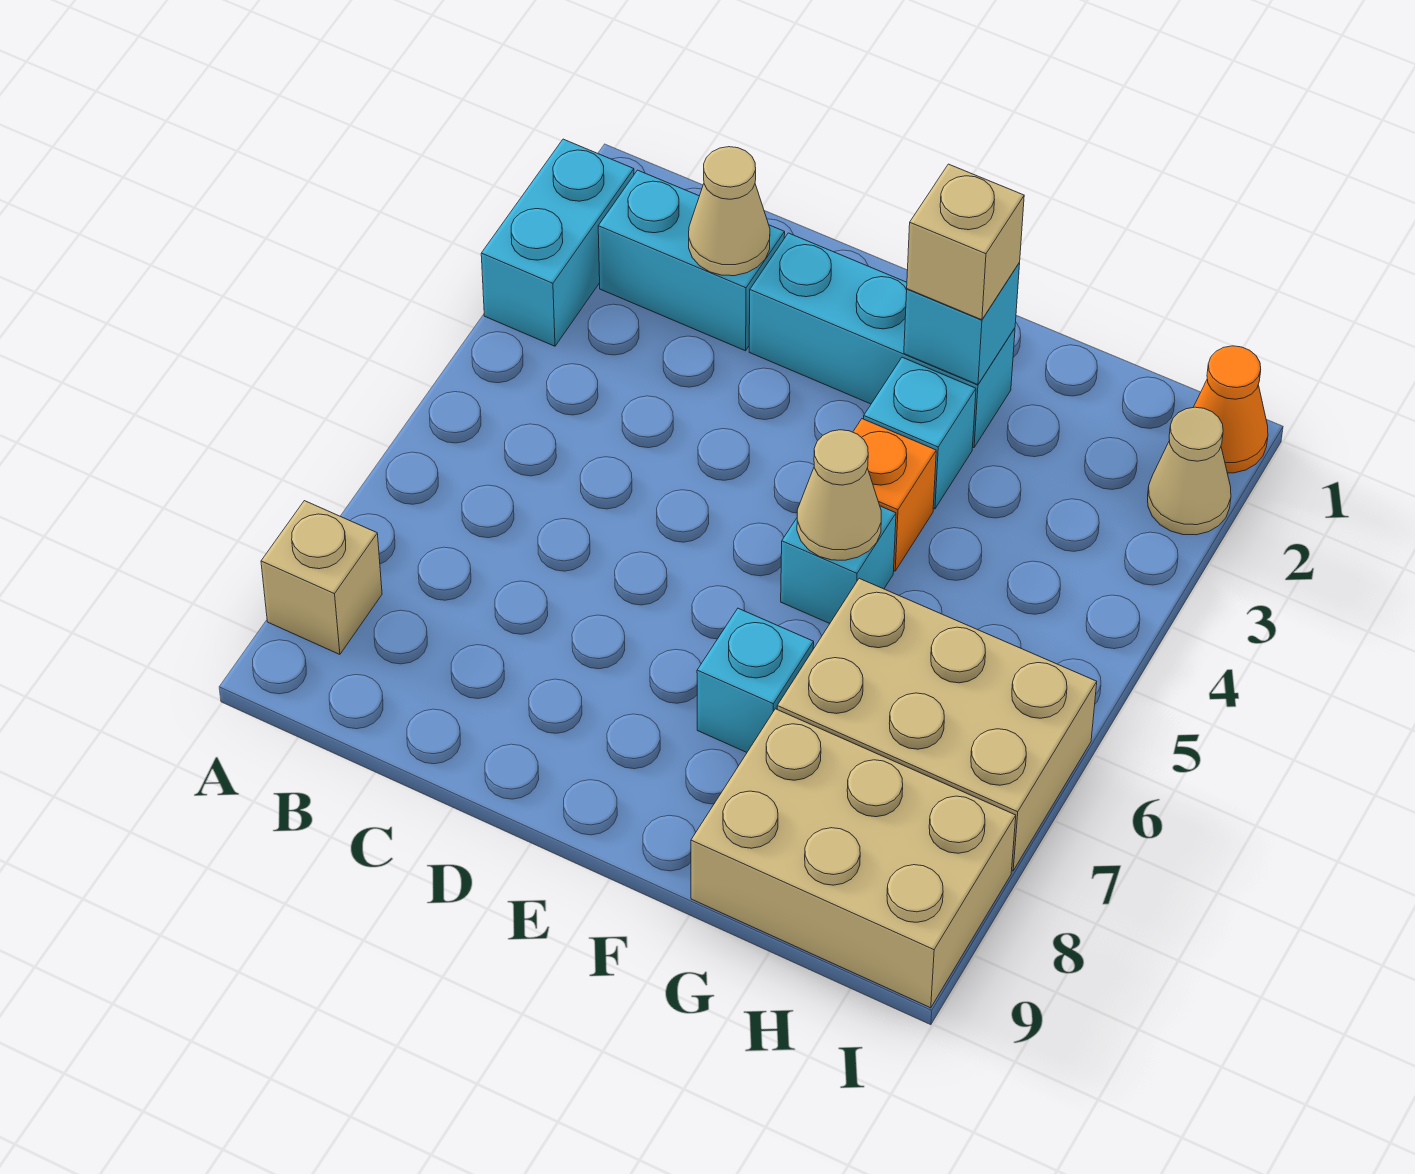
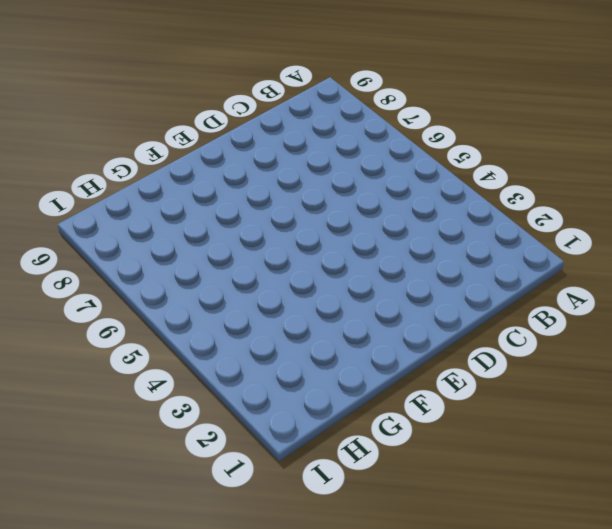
none -> cyan 1x2 brick [481,139,634,346]
none -> tan 1x1 brick [261,501,382,654]
none -> cyan 1x2 brick [598,170,785,351]

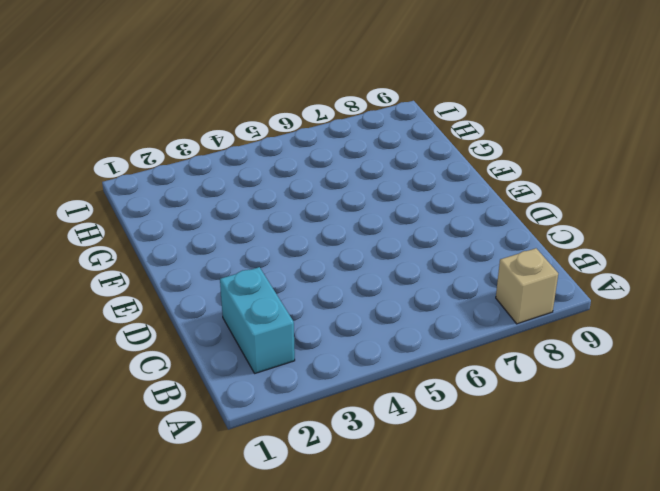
none -> cyan 1x2 brick [481,139,634,346]
none -> cyan 1x3 brick [749,233,1015,448]
none -> cyan 1x1 brick [864,357,976,509]

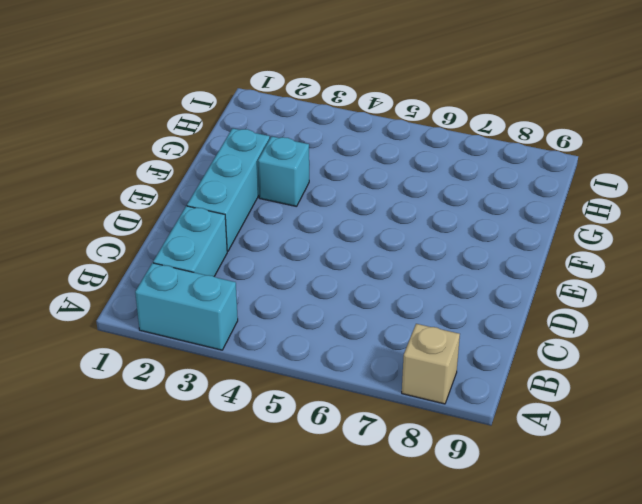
none -> orange 1x1 brick [853,419,936,571]
none -> cyan 1x1 brick [781,506,896,623]
none -> cyan 1x1 brick [697,608,814,752]

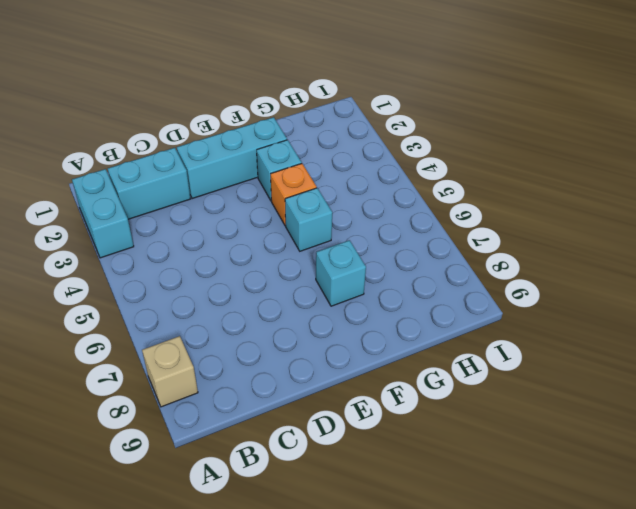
none -> tan 2x3 brick [777,578,1097,871]
none -> tan 2x3 brick [691,709,1016,1008]
none -> orange 1x1 cone [1194,346,1268,473]

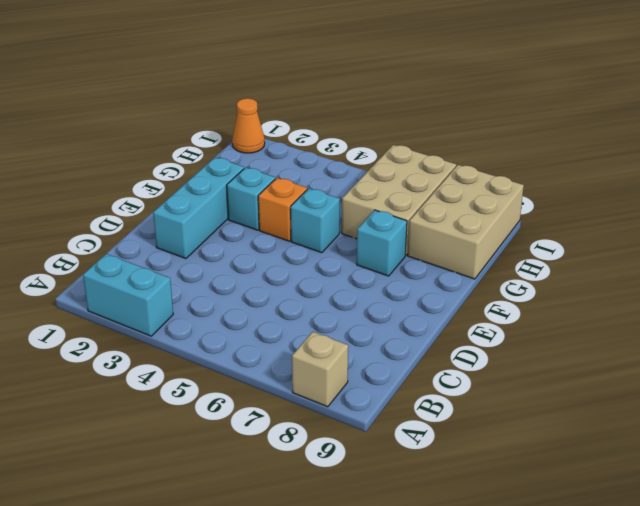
none -> cyan 1x2 brick [598,170,785,351]
none -> tan 1x1 cone [1148,407,1231,535]
none -> tan 1x1 cone [689,147,770,276]

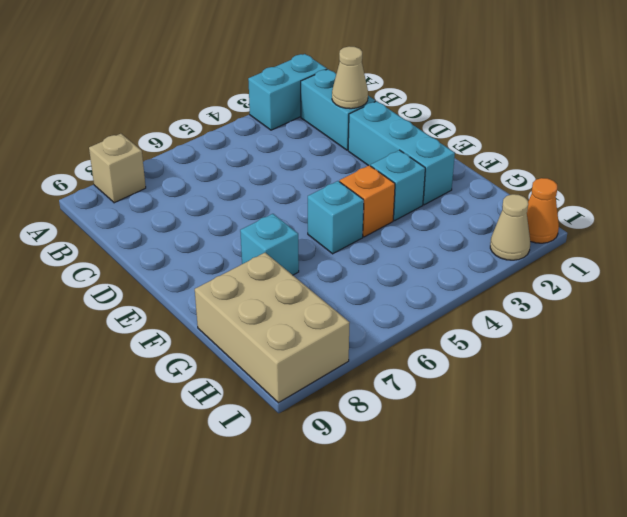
none -> tan 2x3 brick [777,578,1097,871]
none -> cyan 1x1 brick [904,263,1020,385]
none -> tan 1x1 cone [797,430,881,560]

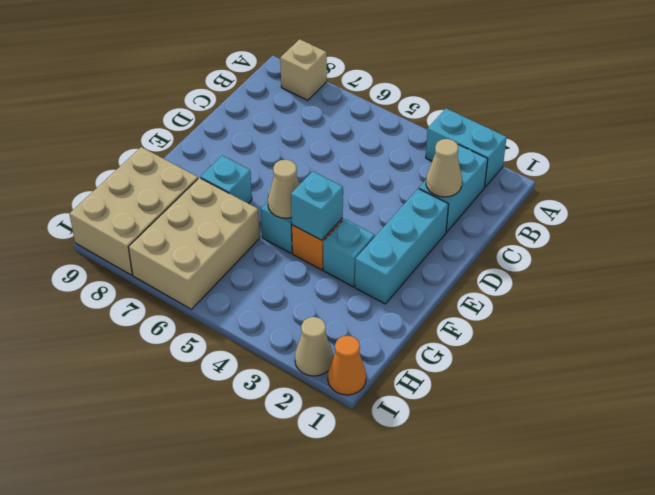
cyan 1x1 brick [291,171,343,240] -> cyan 1x1 brick moved to [904,263,1020,385]
none -> tan 1x1 brick [907,164,1024,320]

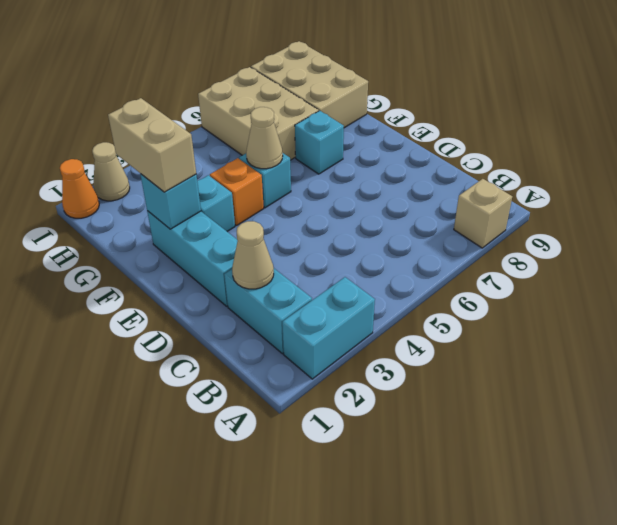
tan 1x2 brick [108,98,196,192] -> tan 1x1 brick [907,164,1024,320]

